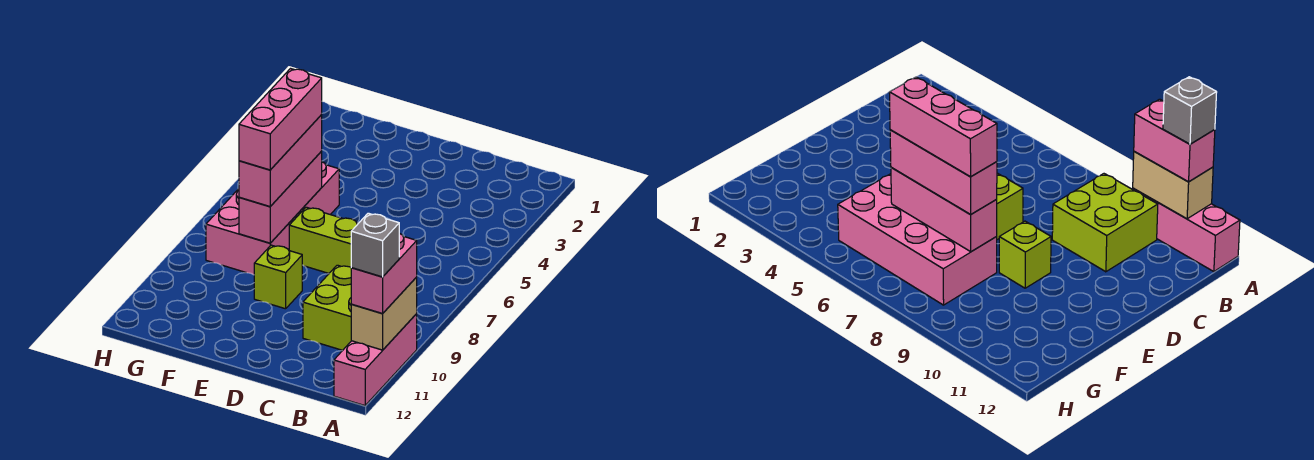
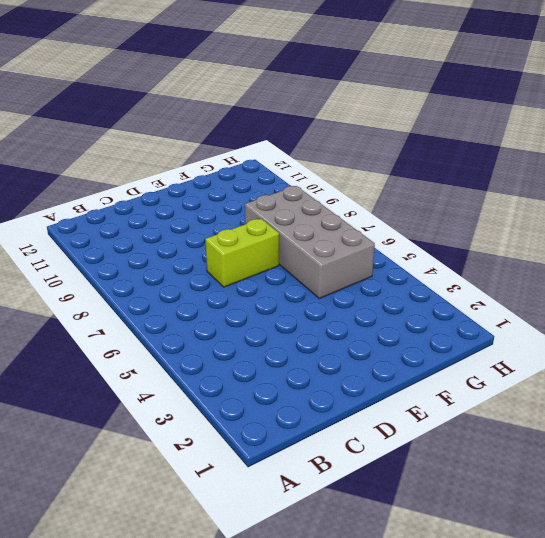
grey 2x4 brick [245,186,375,298] -> pink 2x4 brick [206,162,339,275]
none -> pink 1x3 brick [334,314,417,406]
none -> lime 2x2 brick [303,265,352,350]

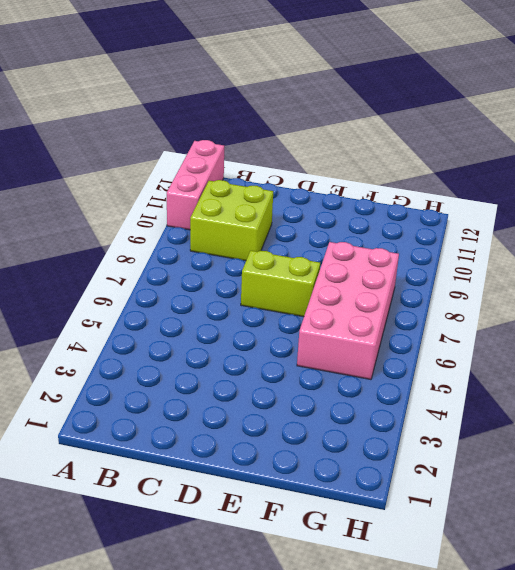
none -> lime 1x1 brick [254,245,302,309]
none -> tan 1x2 brick [351,277,417,350]

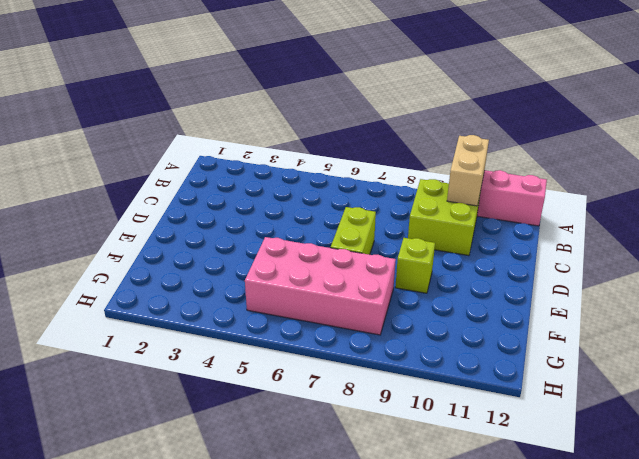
tan 1x2 brick [447,135,489,206] -> tan 1x2 brick turned to [351,277,417,350]
none -> pink 1x3 brick [239,151,322,243]
none -> pink 1x2 brick [351,233,417,313]

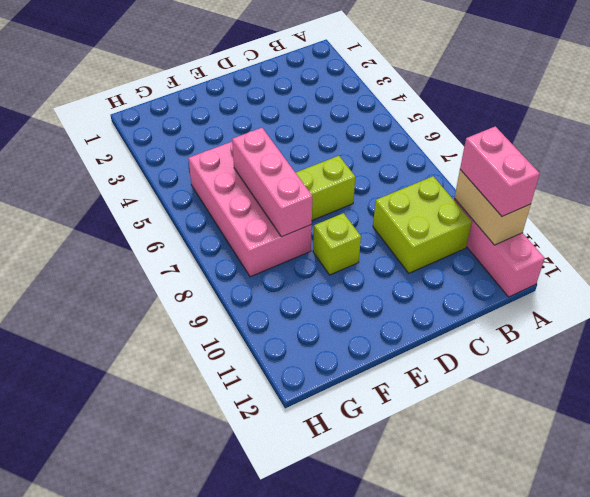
none -> pink 1x3 brick [239,114,322,206]
none -> grey 1x1 brick [351,213,399,277]

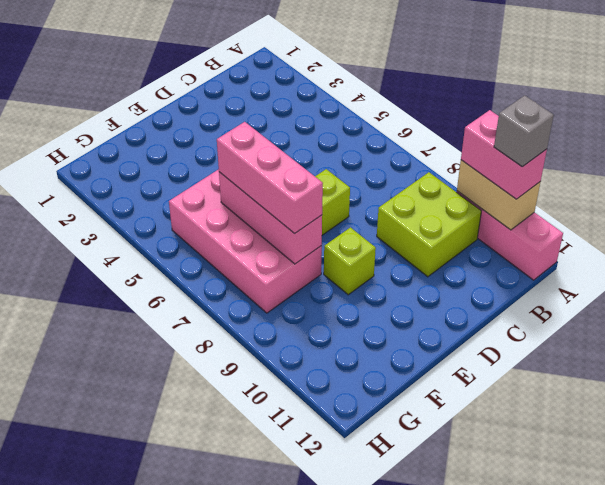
none -> pink 1x3 brick [239,69,322,170]

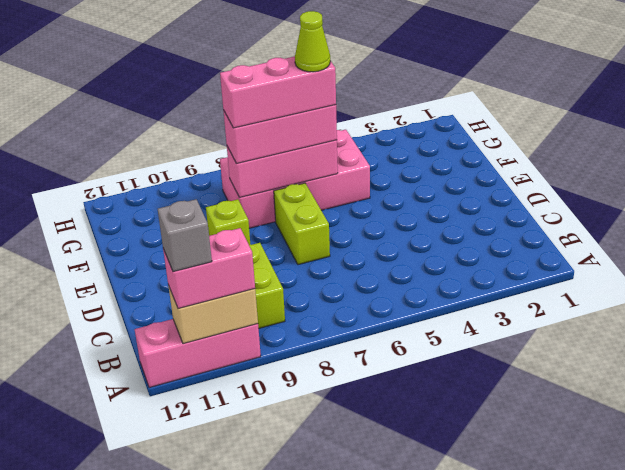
lime 1x1 cone [295,11,330,72] -> none

